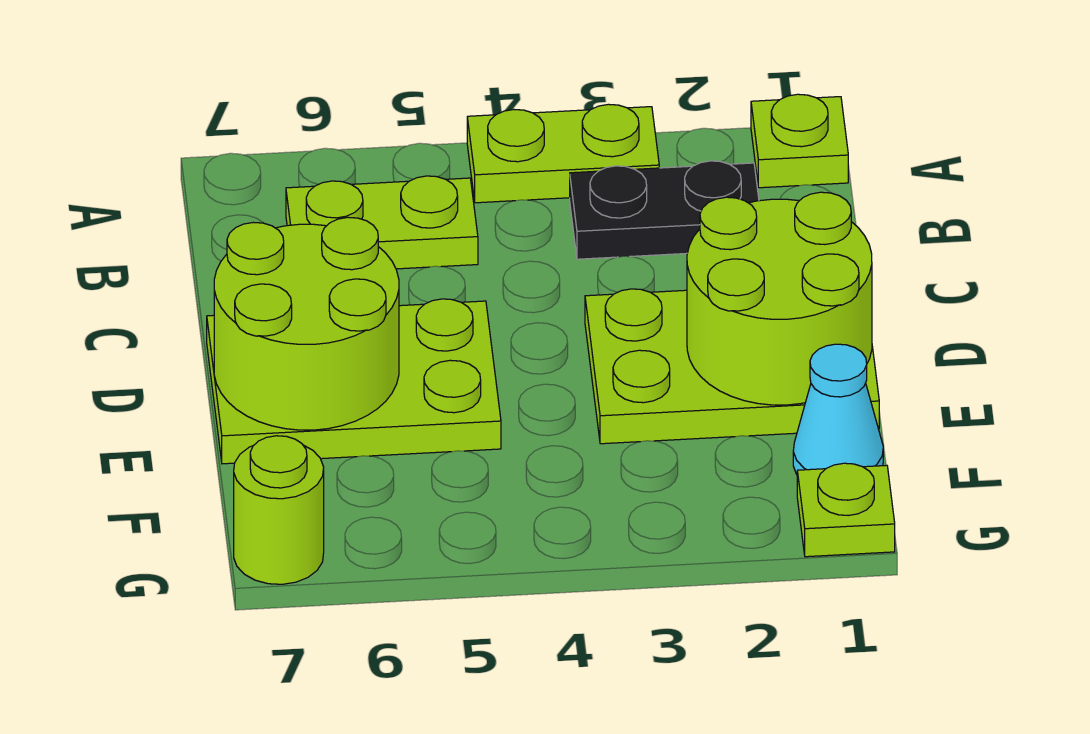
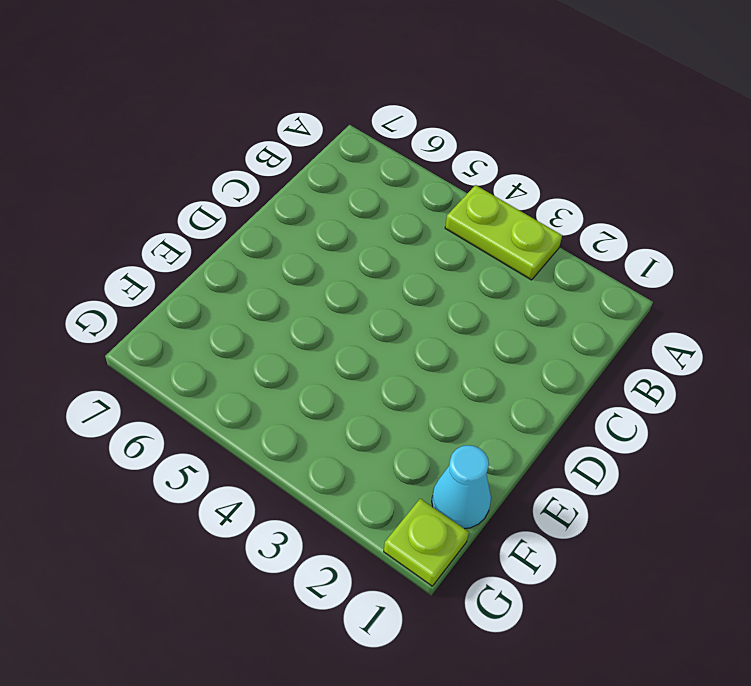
none -> lime 1x1 plate [751,94,848,188]
none -> black 1x2 plate [570,161,759,259]

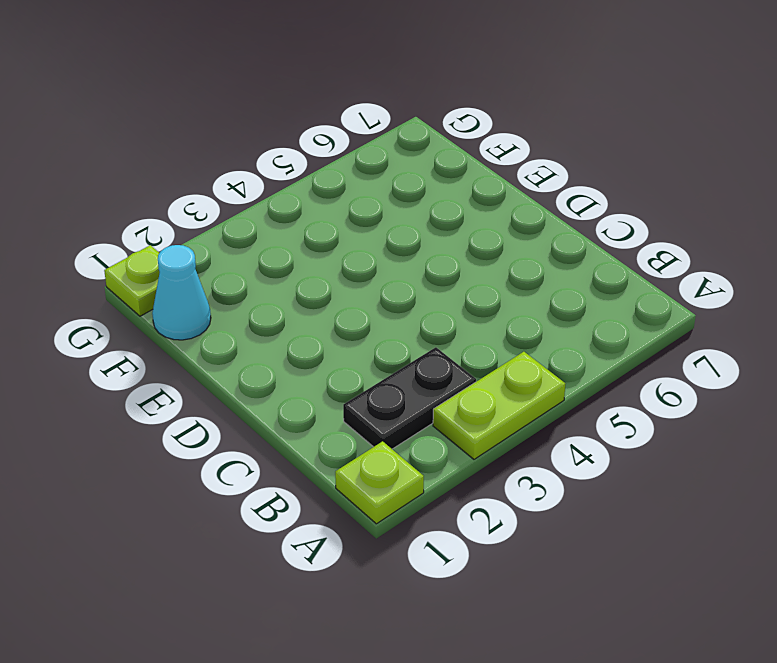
none -> lime 1x2 plate [286,176,478,269]
none -> lime 2x3 plate [585,289,879,444]

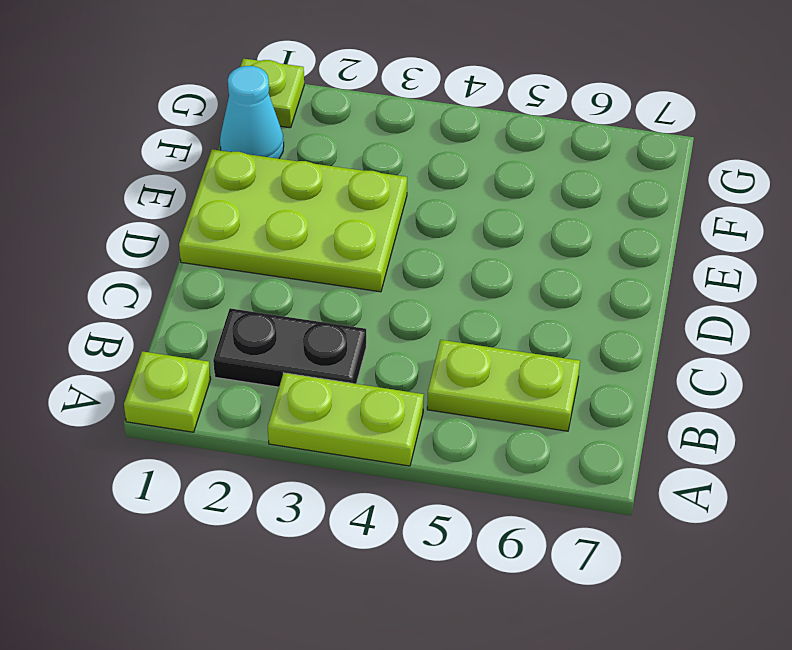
none -> lime 2x3 plate [207,299,501,464]
none -> lime 1x1 round brick [234,436,324,584]

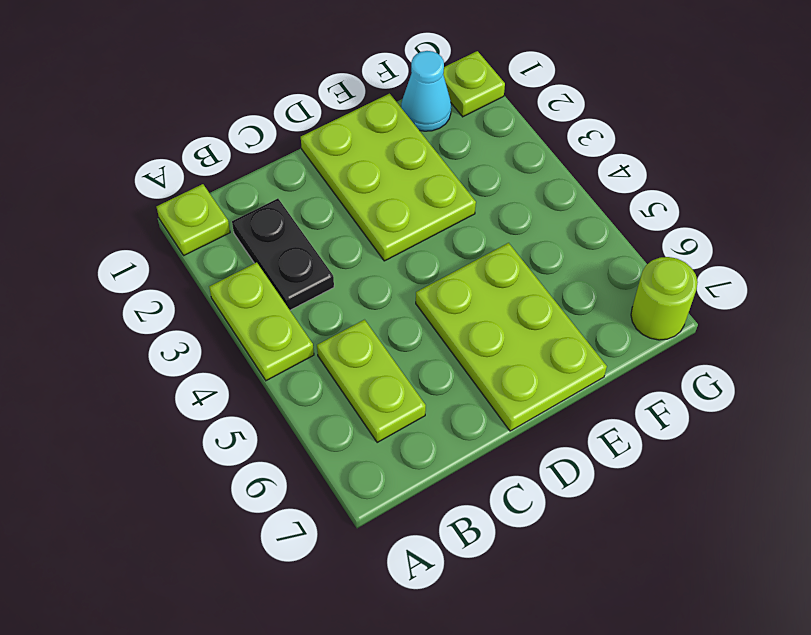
none -> lime 2x2 round brick [687,192,872,405]
none -> lime 2x2 round brick [214,217,399,430]

